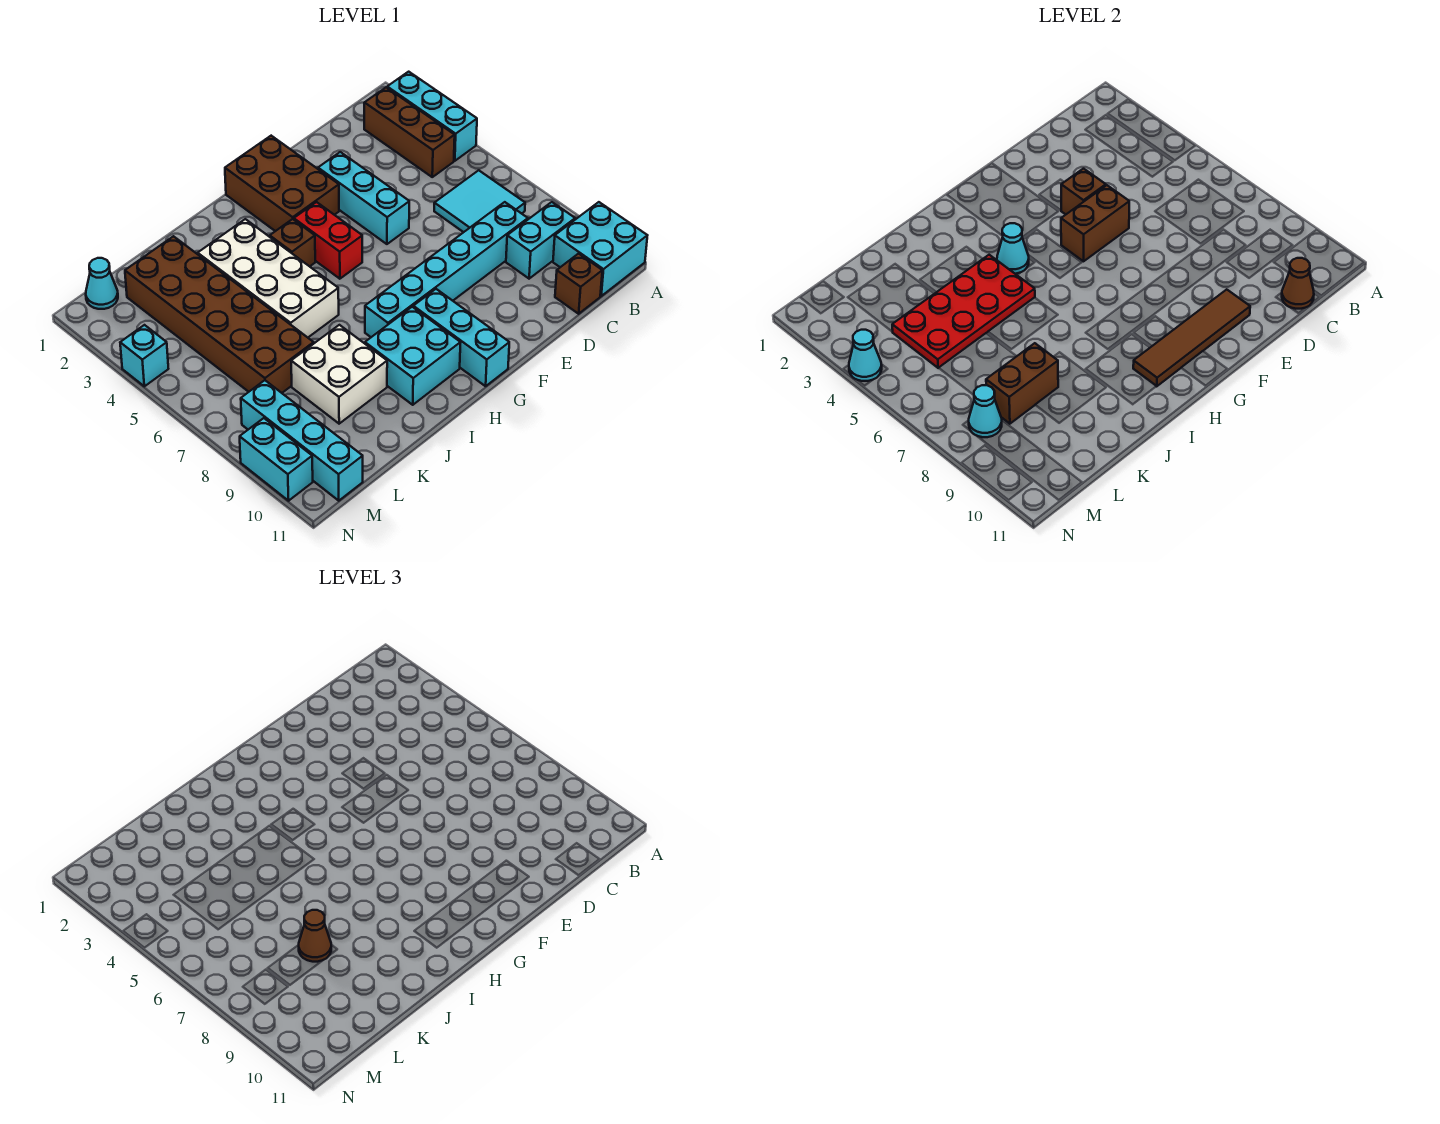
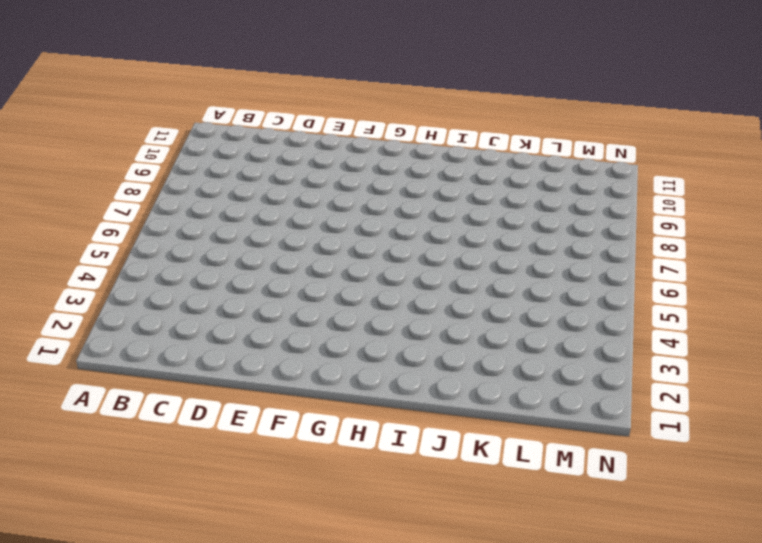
none -> cyan 1x3 brick [387,72,477,161]
none -> cyan 2x2 brick [553,202,647,296]
none -> brown 1x3 brick [364,87,455,177]
none -> cyan 2x2 tile [434,170,525,232]

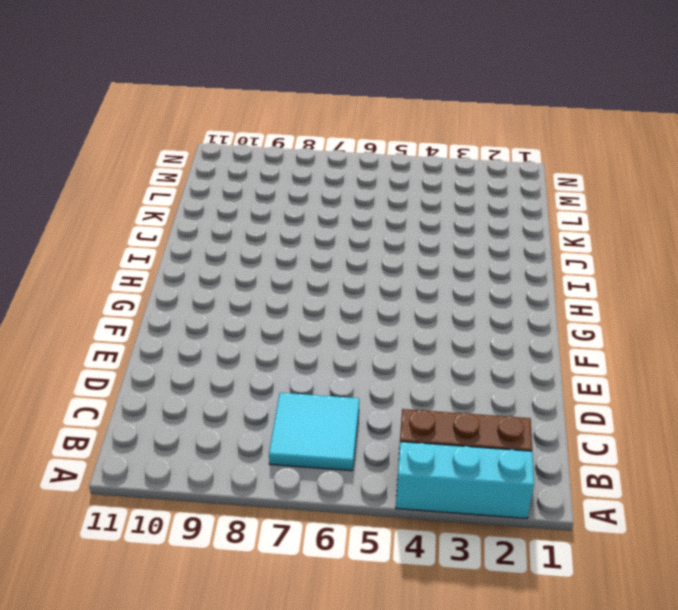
none -> cyan 2x2 brick [553,202,647,296]
none -> cyan 1x2 brick [506,202,575,279]
none -> cyan 1x6 brick [365,202,528,337]
none -> brown 1x1 brick [555,254,602,314]

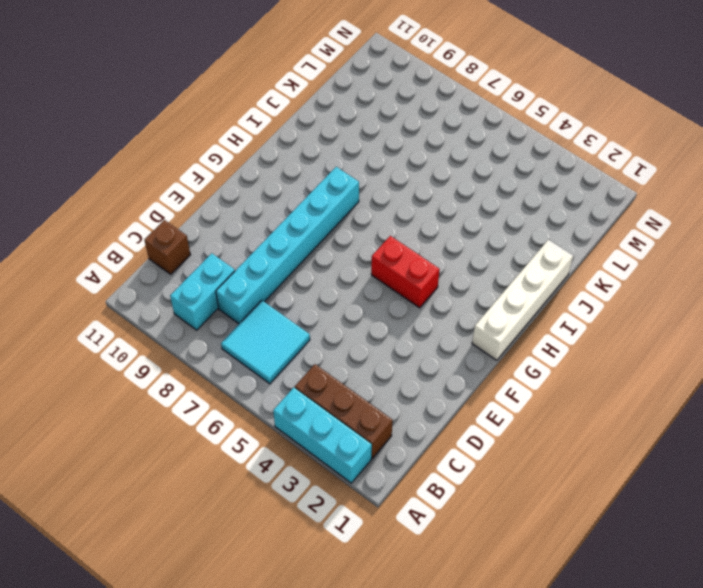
white 1x4 brick [472,240,573,360] -> brown 2x3 brick [225,136,339,231]
none -> cyan 2x2 brick [553,202,647,296]
none -> cyan 1x3 brick [318,152,409,244]
none -> cyan 1x3 brick [413,289,509,386]
none -> brown 1x1 brick [270,219,315,266]

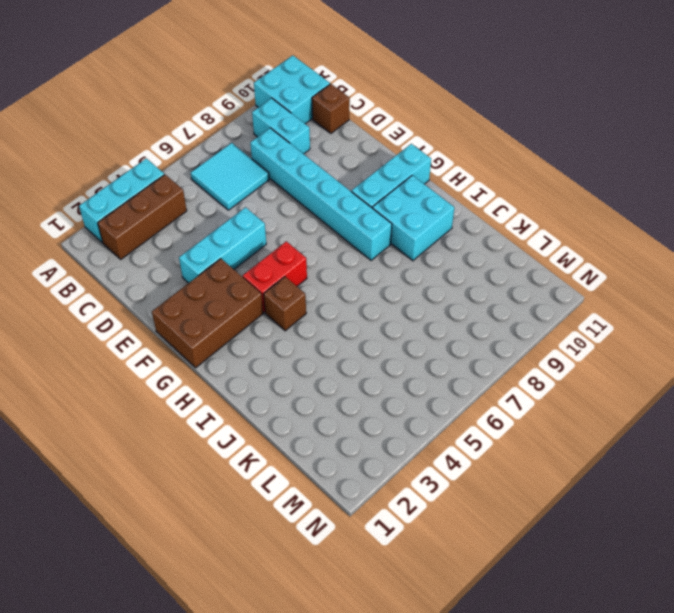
none -> white 2x4 brick [198,219,339,337]
none -> white 2x2 brick [291,325,387,424]
none -> brown 2x6 brick [125,236,314,393]
none -> cyan 1x1 cone [86,258,118,309]

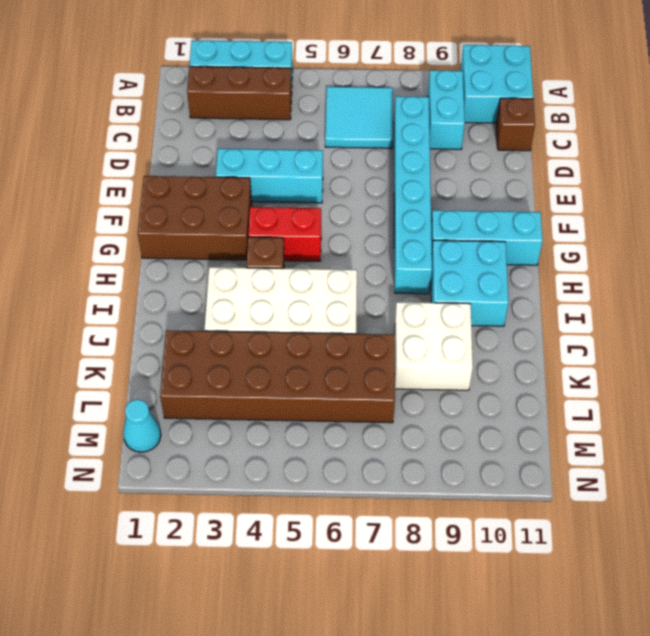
none -> cyan 1x4 brick [241,380,363,501]
none -> cyan 1x1 brick [120,325,168,386]
none -> cyan 1x2 brick [240,418,313,501]
none -> brown 1x1 cone [1282,258,1314,309]

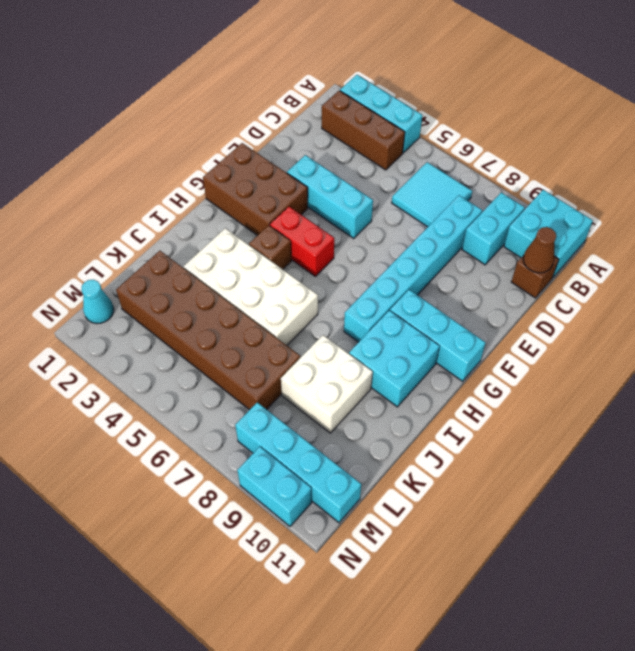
none -> cyan 1x1 brick [120,325,168,386]
none -> brown 1x1 brick [1061,169,1106,214]
none -> brown 1x2 brick [1061,185,1129,261]
none -> brown 1x4 tile [1133,289,1250,386]

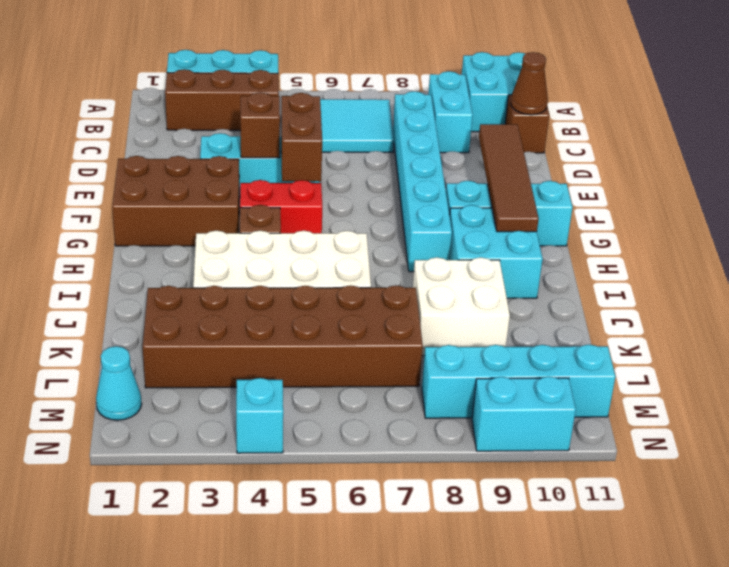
none -> cyan 1x1 cone [997,223,1029,274]
none -> red 2x4 plate [892,255,1035,368]
none -> brown 1x2 brick [986,343,1058,424]
none -> cyan 1x1 cone [969,385,1002,437]

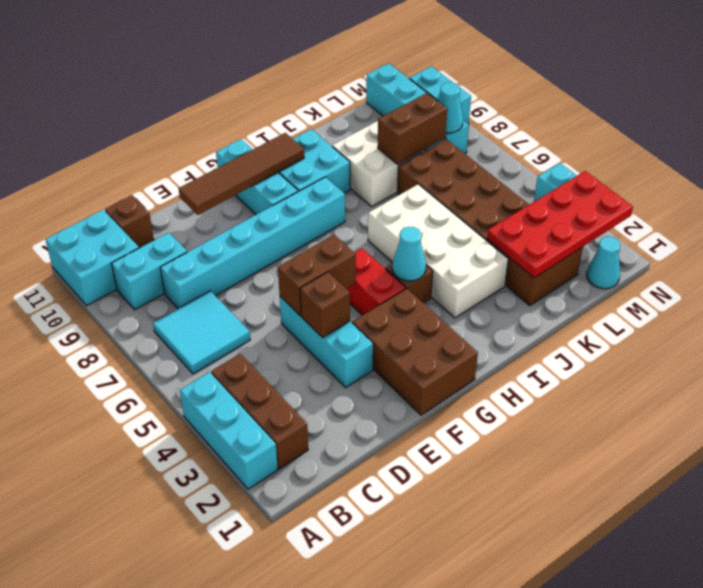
red 2x4 plate [487,171,633,278] -> red 2x4 plate moved to [892,255,1035,368]
none -> brown 1x1 cone [1282,258,1314,309]
none -> cyan 1x1 cone [849,330,882,381]
none -> brown 1x1 cone [299,910,331,962]

